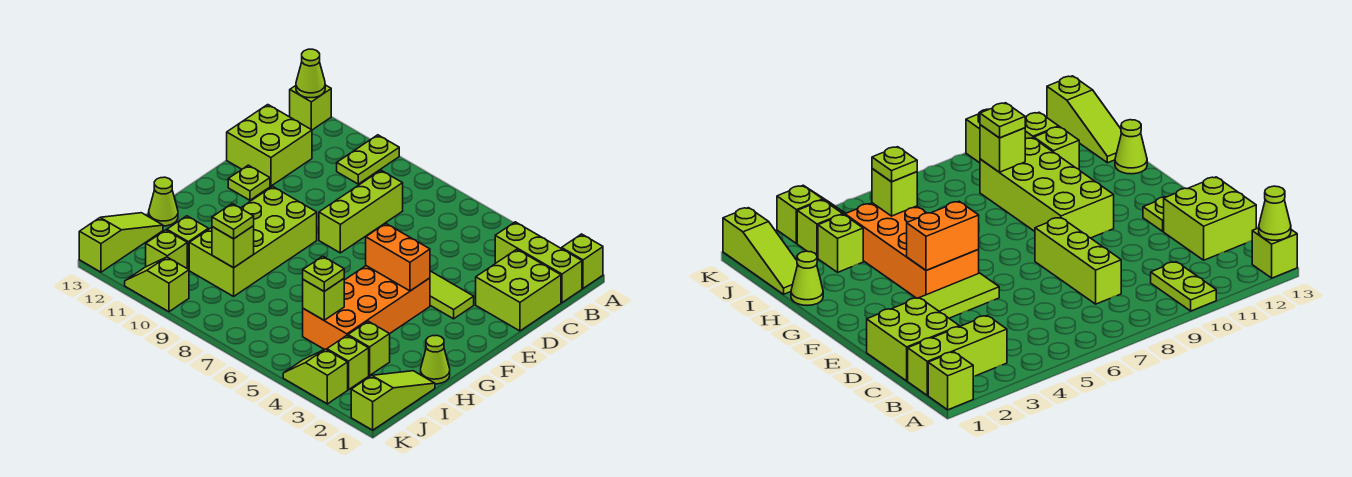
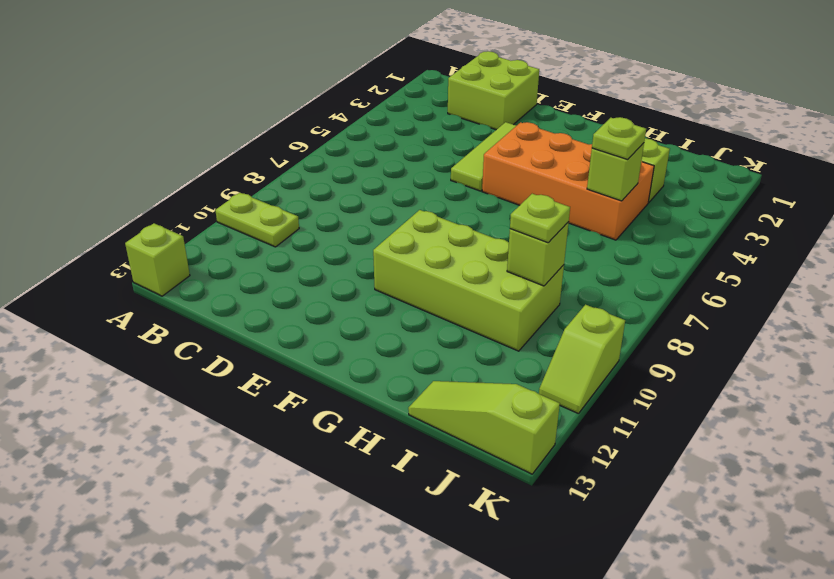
none -> lime 1x1 brick [562,234,603,288]
none -> lime 1x3 brick [495,222,582,303]
none -> lime 1x3 brick [319,170,403,253]

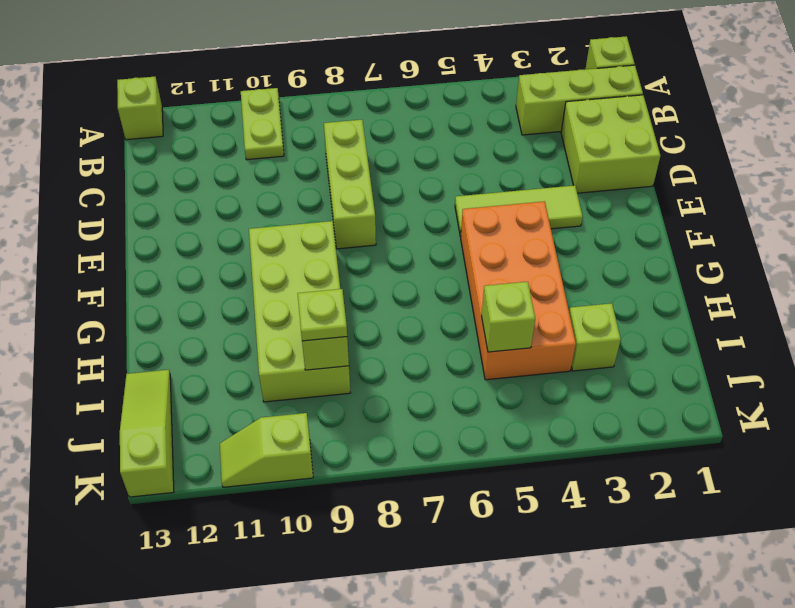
none -> lime 2x2 brick [227,105,312,186]
none -> lime 1x1 plate [228,165,270,200]
none -> lime 1x1 cone [421,336,450,384]

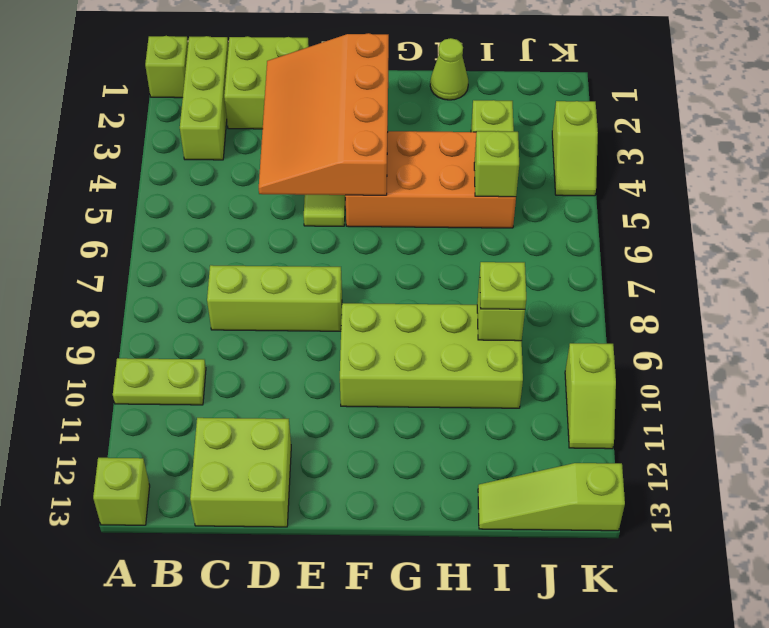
orange 3x4 slope [259,33,389,195] -> orange 1x2 brick [366,224,430,291]
none -> lime 1x1 plate [228,165,270,200]
none -> lime 1x1 cone [149,177,178,226]
none -> lime 1x3 slope [351,371,435,430]

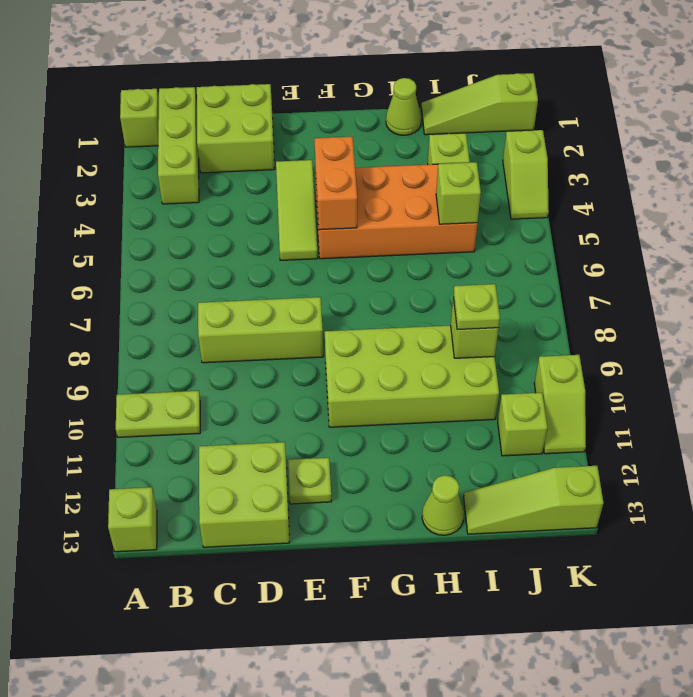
none -> lime 1x1 brick [167,216,208,269]
none -> lime 1x1 brick [327,336,369,390]
none -> lime 1x1 cone [296,49,325,98]

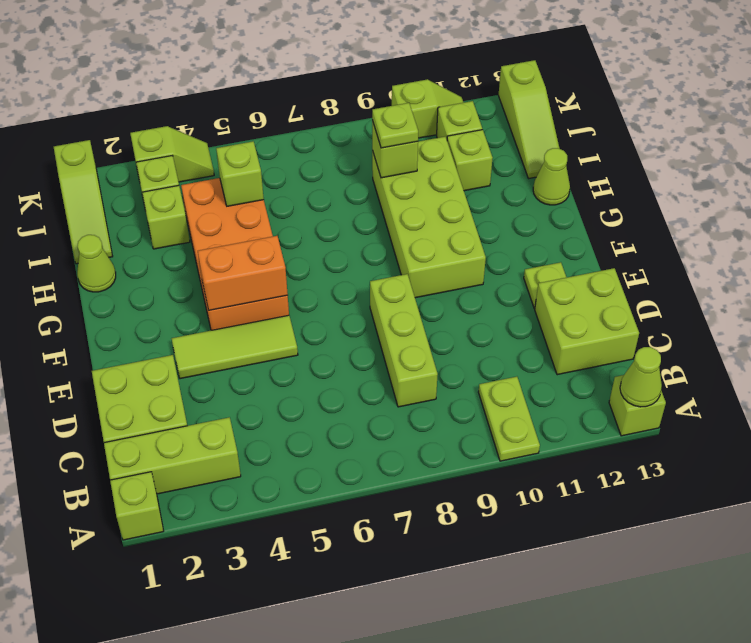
none -> lime 1x1 plate [303,256,344,291]

